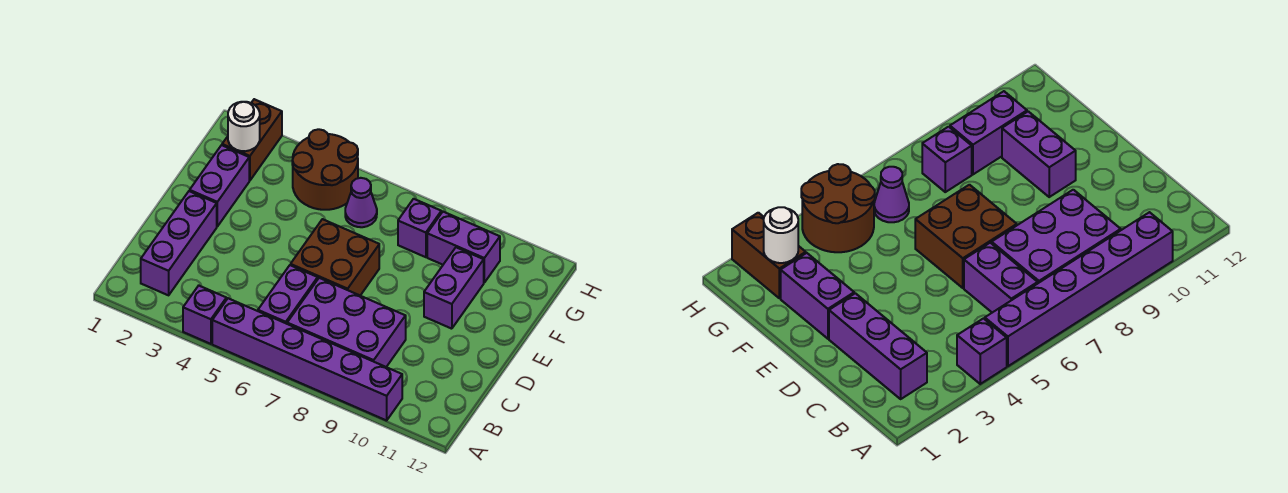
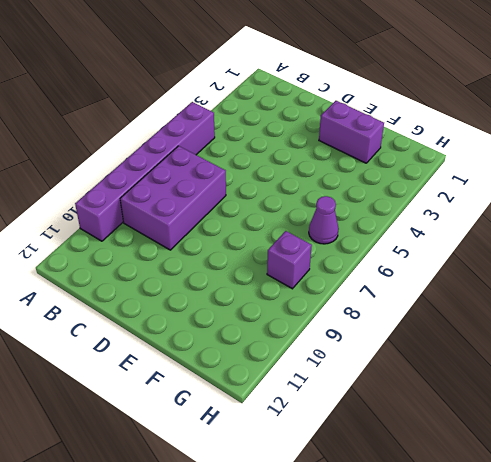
none -> purple 1x1 brick [183,286,226,344]
none -> purple 1x3 brick [141,191,217,295]
none -> purple 1x2 brick [258,265,318,324]

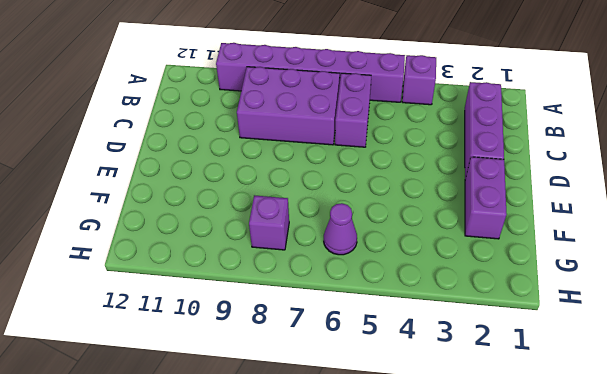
none -> brown 2x2 brick [291,219,379,295]
none -> purple 1x2 brick [424,247,484,329]
none -> brown 1x2 brick [222,99,282,181]

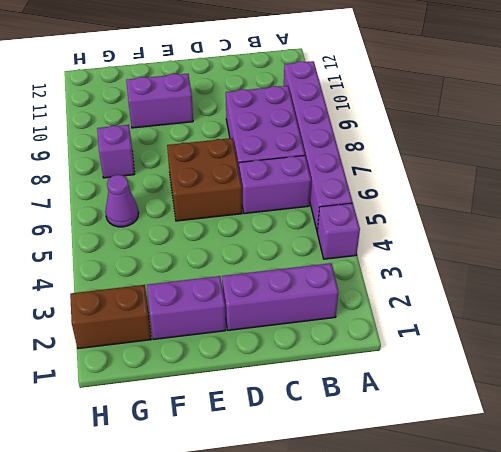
none -> brown 2x2 round brick [292,129,358,210]
none -> purple 1x2 brick [427,212,500,282]
none -> white 1x1 round brick [228,102,260,151]

